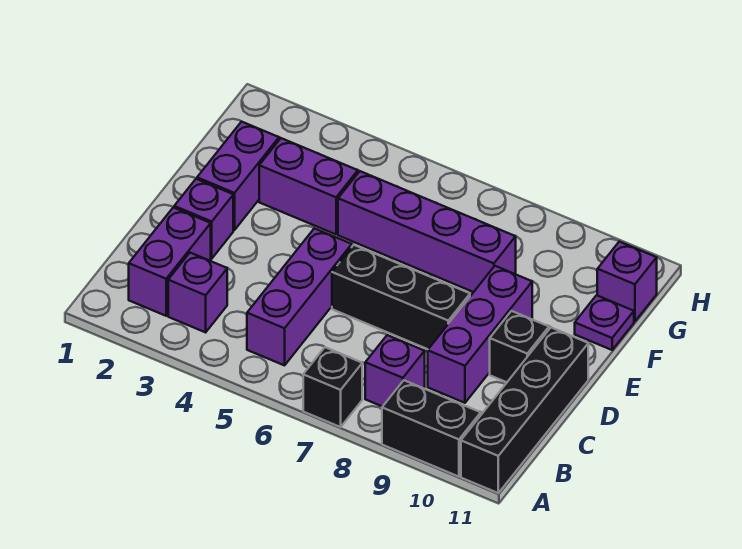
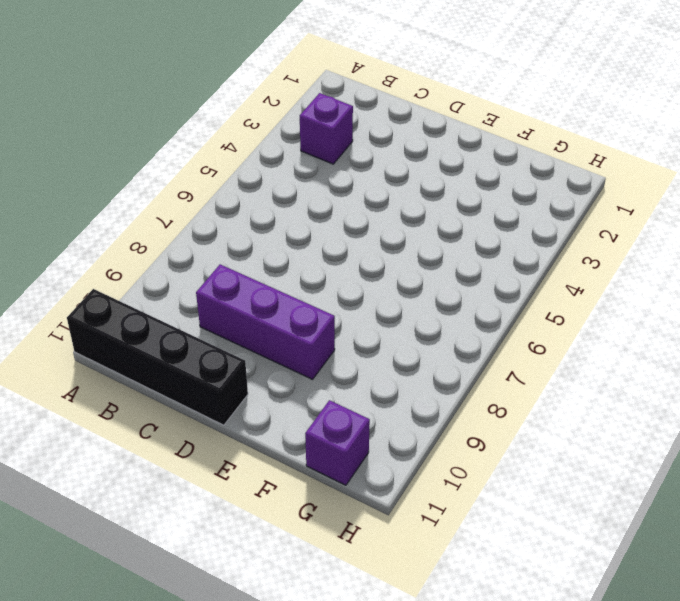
none -> black 1x1 brick [303,347,362,427]
none -> black 1x2 brick [382,380,481,477]
none -> purple 1x2 brick [129,207,211,316]

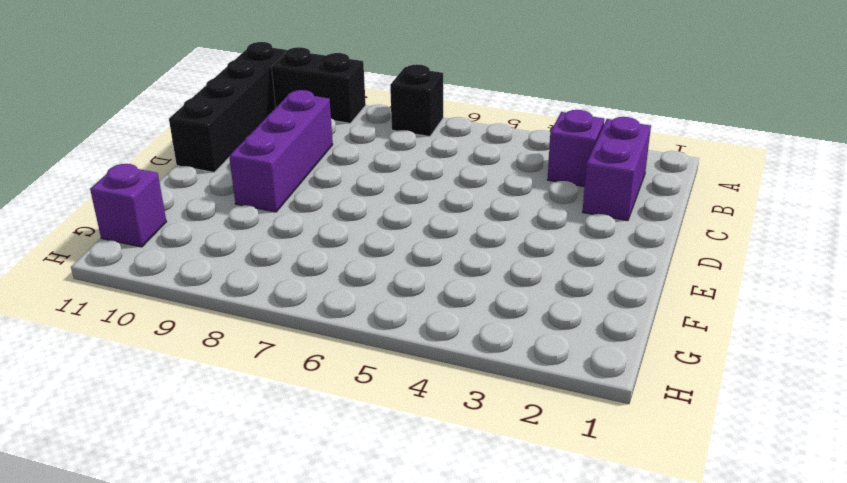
none -> purple 1x3 brick [247,228,352,365]
none -> purple 1x1 brick [365,335,425,407]
none -> purple 1x1 brick [174,179,233,259]

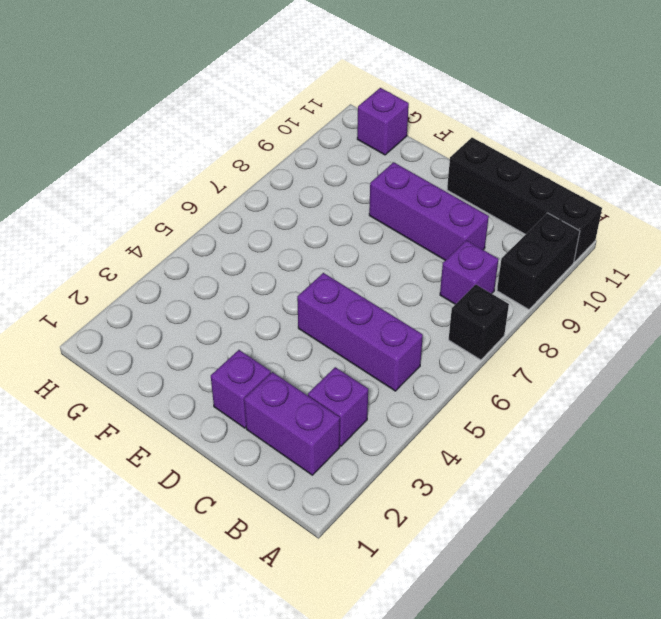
none -> black 1x3 brick [332,245,470,349]
none -> black 1x1 brick [490,311,549,382]
none -> purple 1x2 brick [197,122,279,230]

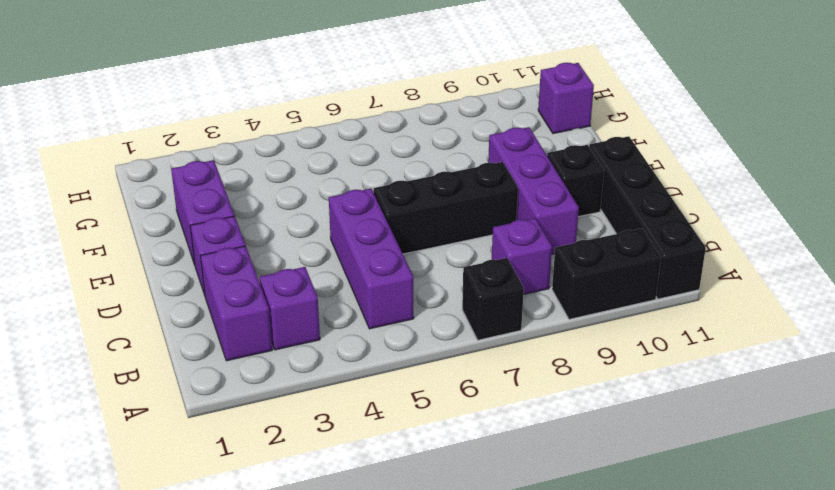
none -> purple 1x2 brick [259,138,358,234]
none -> purple 1x4 brick [338,171,516,292]
none -> purple 1x1 plate [575,295,634,350]

